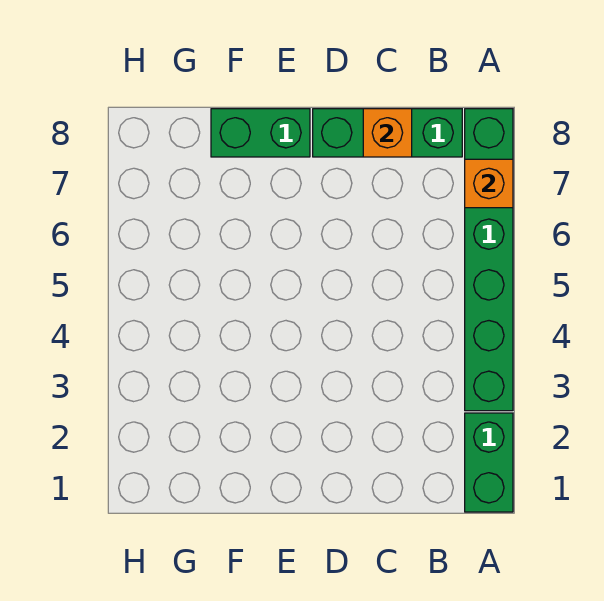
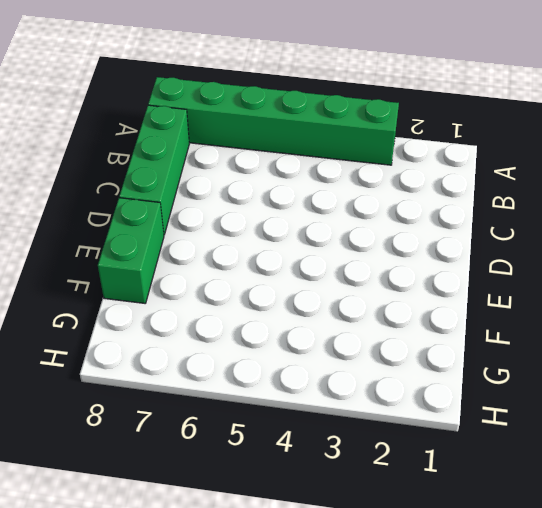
none -> green 1x2 brick [465,413,513,512]
none -> orange 1x1 brick [465,159,513,208]

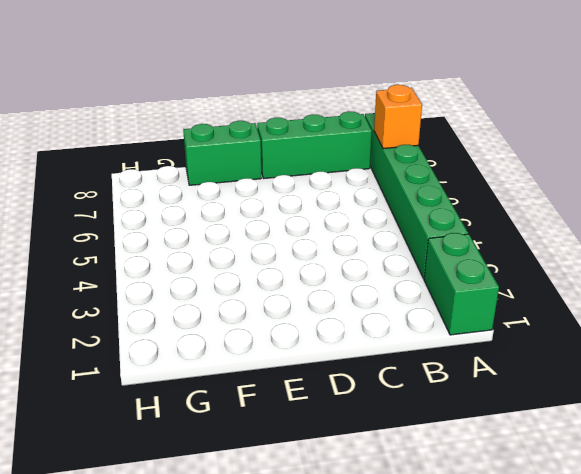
none -> orange 1x1 brick [363,109,412,157]

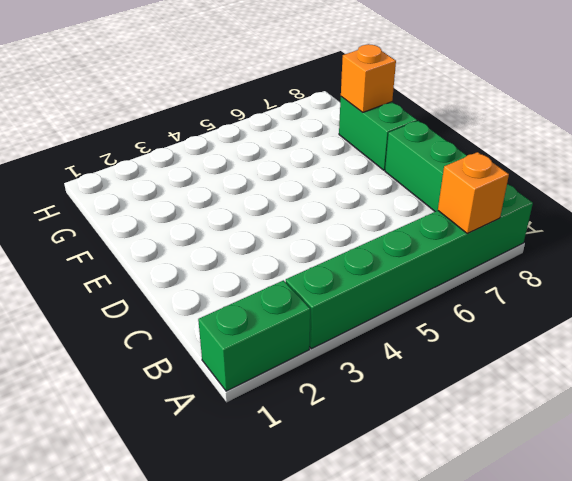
orange 1x1 brick [341,44,396,112] -> orange 1x1 brick moved to [363,109,412,157]

